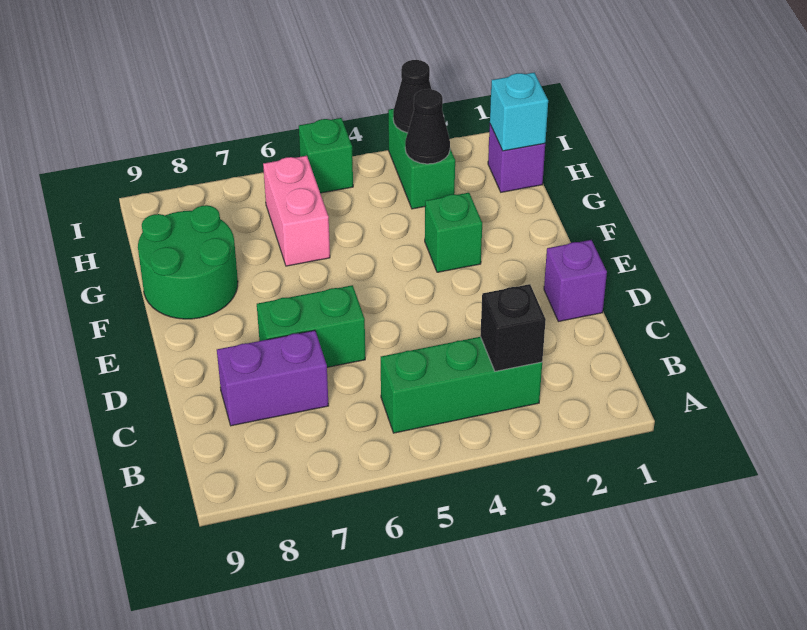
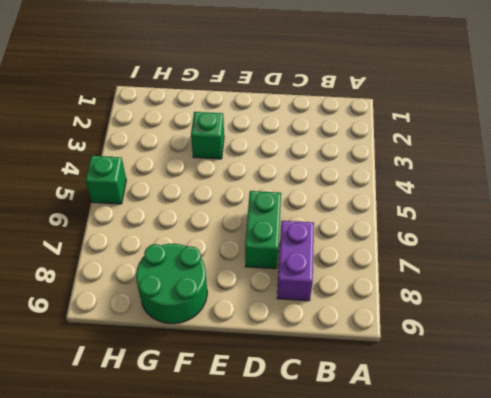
none -> green 1x3 brick [381,337,542,433]
none -> purple 1x1 brick [544,240,607,322]
none -> pink 1x2 brick [263,156,330,266]

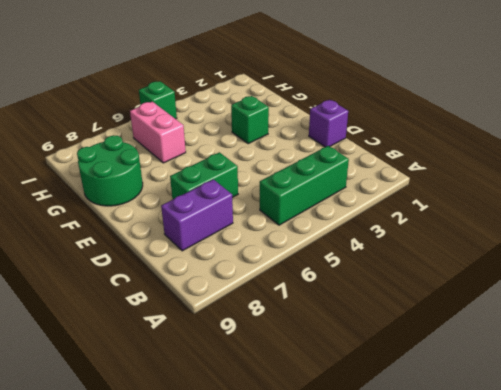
none -> purple 1x1 brick [488,125,545,192]
none -> green 1x2 brick [388,109,455,209]
none -> black 1x1 brick [480,284,546,371]

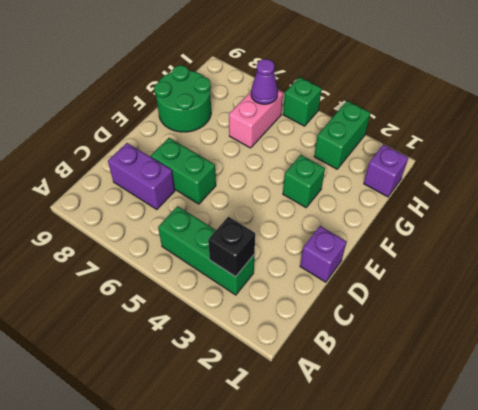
purple 1x1 cone [251,59,278,104] -> none
none -> cyan 1x1 brick [490,73,548,151]
none -> black 1x1 cone [405,89,450,164]
none -> black 1x1 cone [393,60,431,133]

